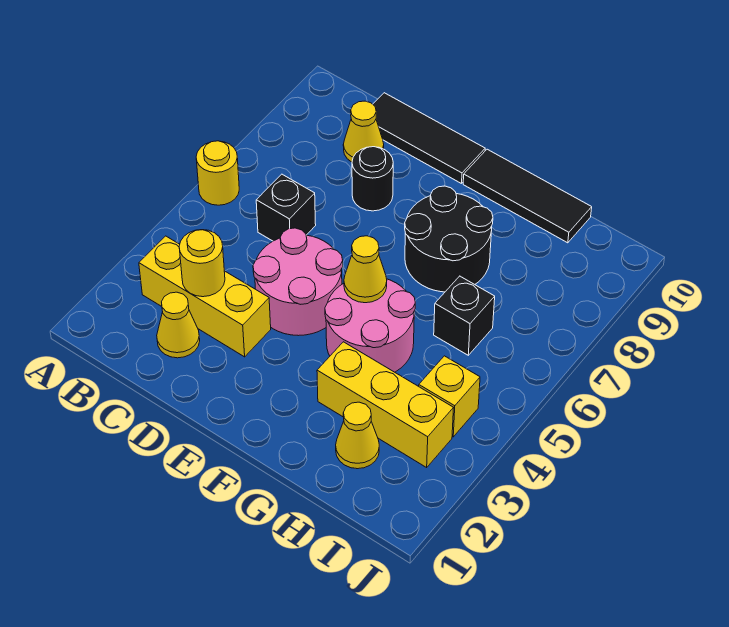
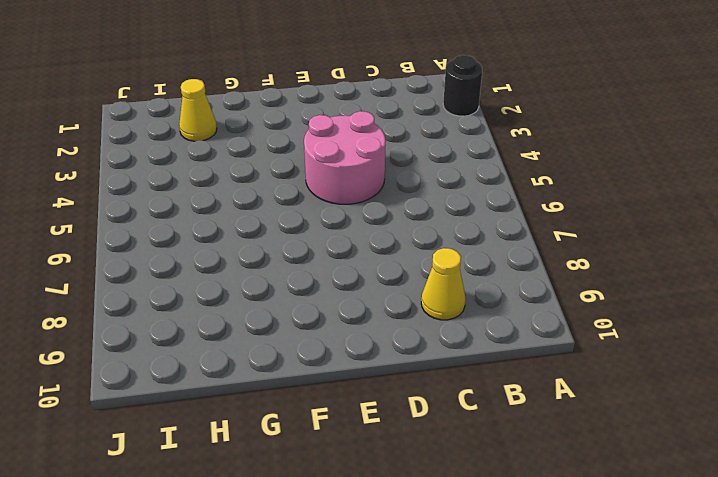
black 1x1 round brick [443,55,482,116] -> black 1x1 round brick moved to [352,147,393,211]
none -> yellow 1x1 round brick [196,141,239,205]
none -> yellow 1x3 brick [139,236,271,357]
none -> yellow 1x1 cone [157,292,200,358]

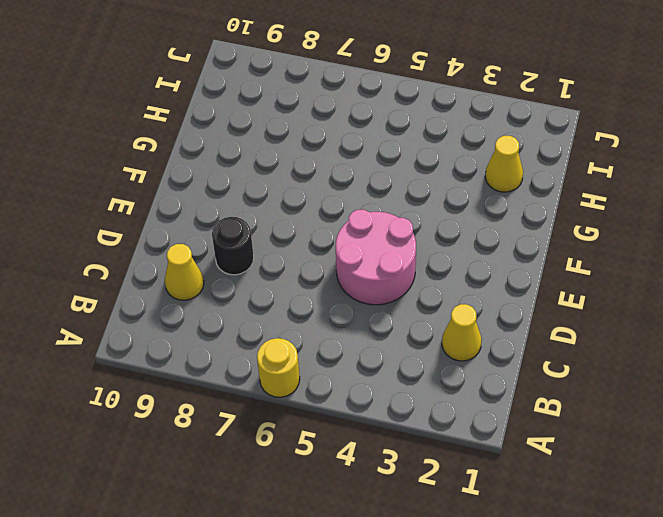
none -> yellow 1x3 brick [139,236,271,357]
none -> black 1x1 brick [256,174,316,241]
none -> black 1x3 tile [373,93,485,184]

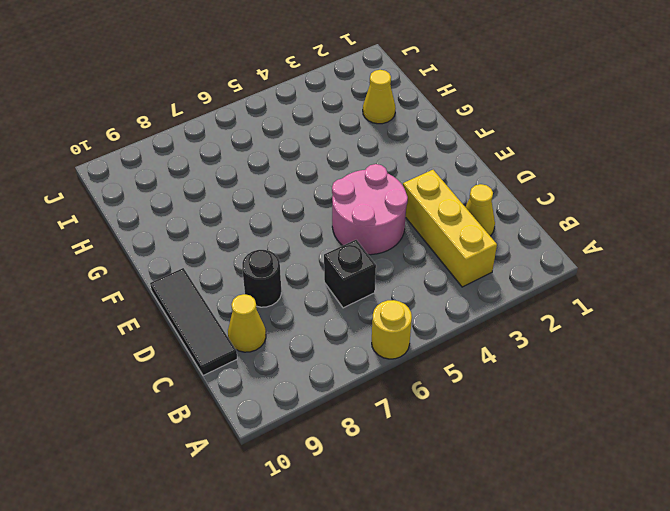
none -> pink 2x2 round brick [325,279,415,372]
none -> black 2x2 round brick [405,186,493,292]
none -> black 1x3 tile [463,149,592,243]

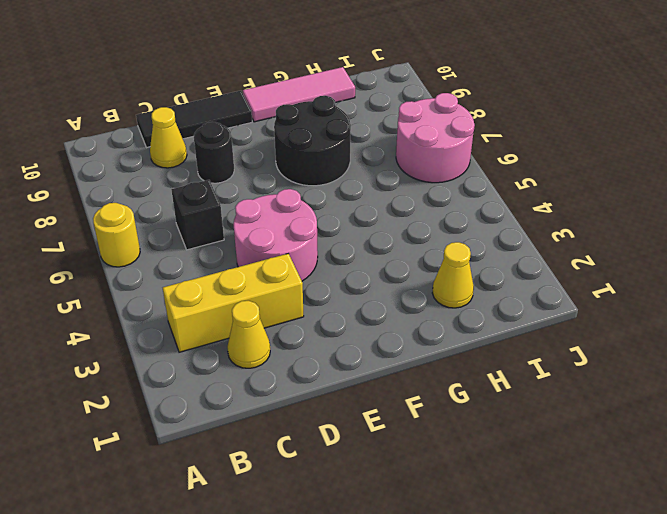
pink 1x3 tile [243,67,355,122] -> black 1x3 tile [463,149,592,243]
pink 2x2 round brick [396,93,475,183] -> pink 2x2 round brick moved to [325,279,415,372]
none -> yellow 1x3 brick [317,342,453,467]
none -> black 1x1 brick [434,276,495,355]
none -> yellow 1x1 brick [419,356,480,437]

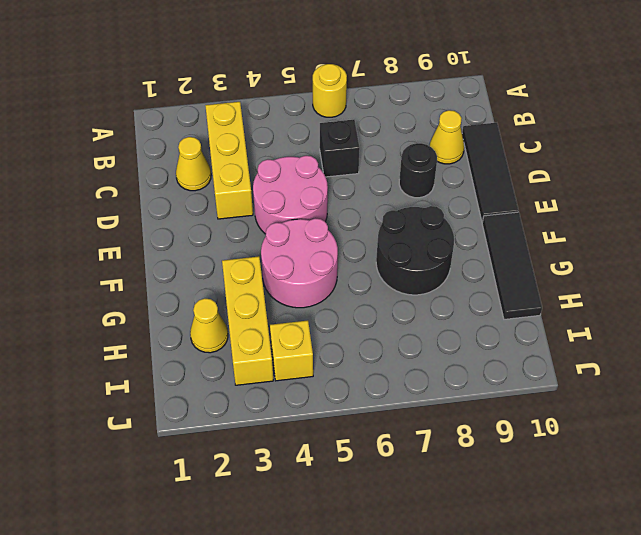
none -> black 1x1 brick [434,276,495,355]
none -> yellow 1x1 round brick [179,230,225,297]
none -> yellow 1x1 cone [344,236,387,303]

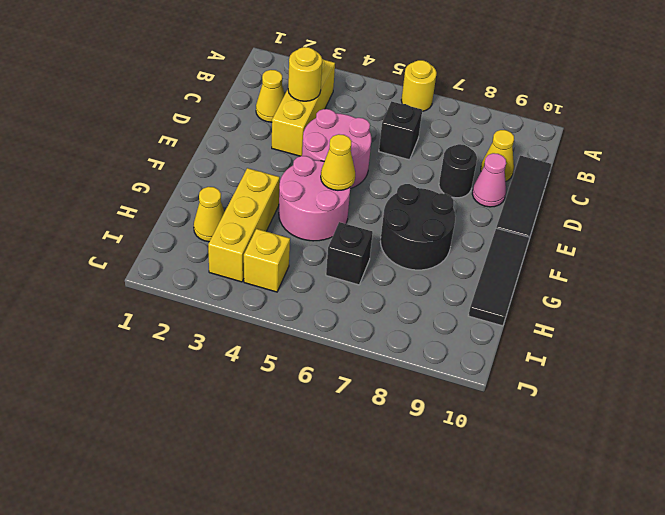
pink 1x1 cone [472,153,506,207] -> none

